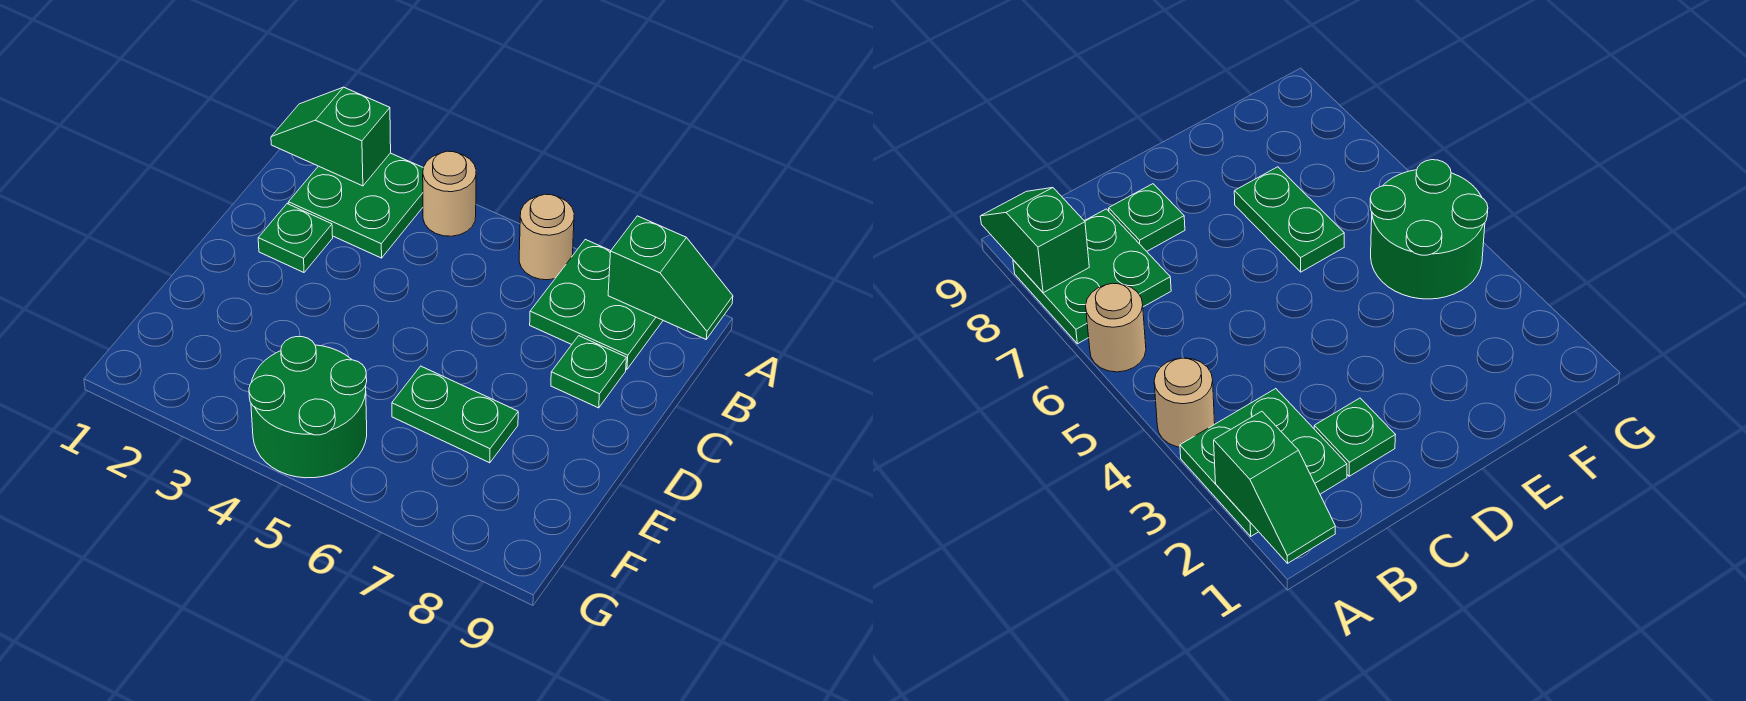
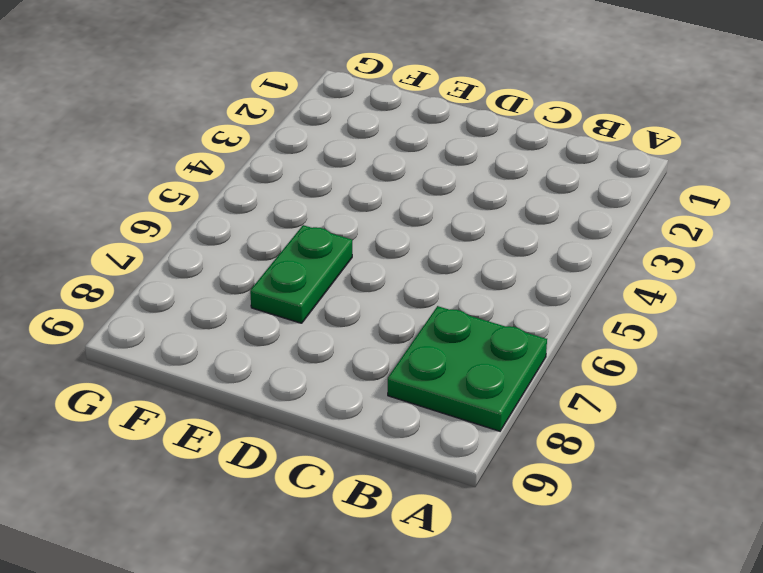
none -> green 2x2 plate [288,153,423,258]
none -> tan 1x1 round brick [423,151,476,236]

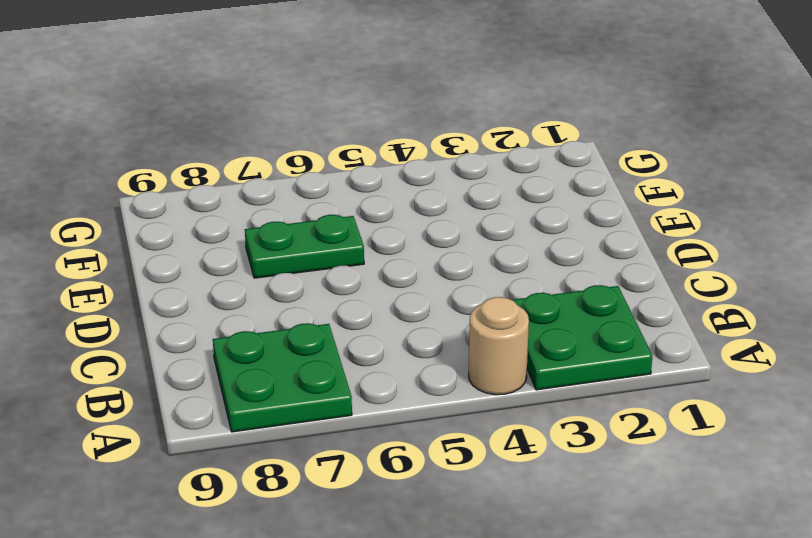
none -> tan 1x1 round brick [519,194,574,280]
none -> green 1x1 plate [258,204,333,272]

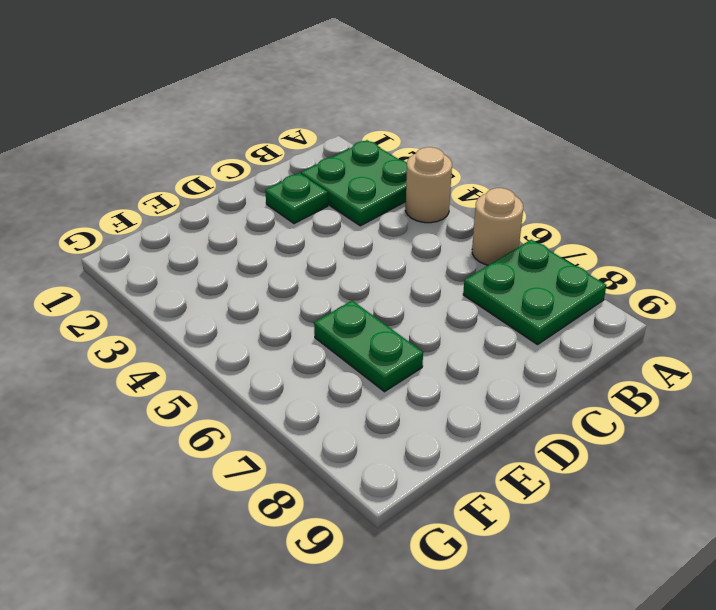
none -> green 1x1 plate [551,336,626,408]
none -> green 2x2 round brick [249,337,367,478]

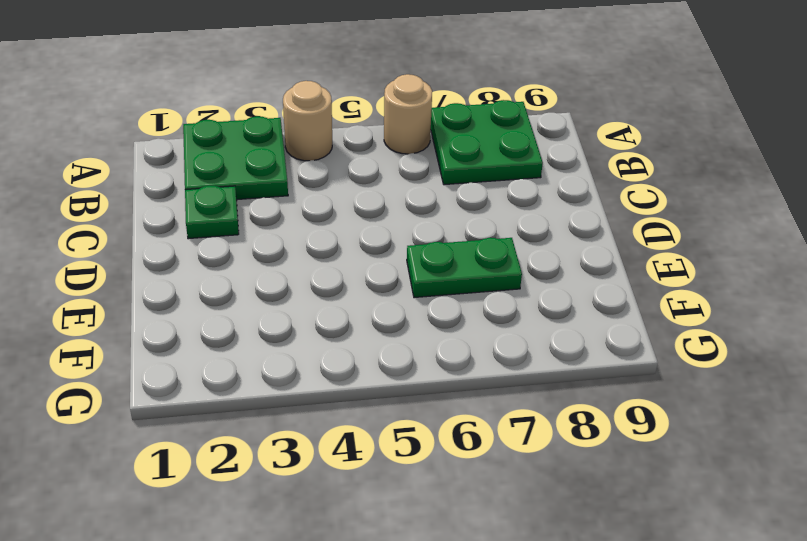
none -> green 1x1 plate [551,336,626,408]
none -> green 2x2 round brick [249,337,367,478]

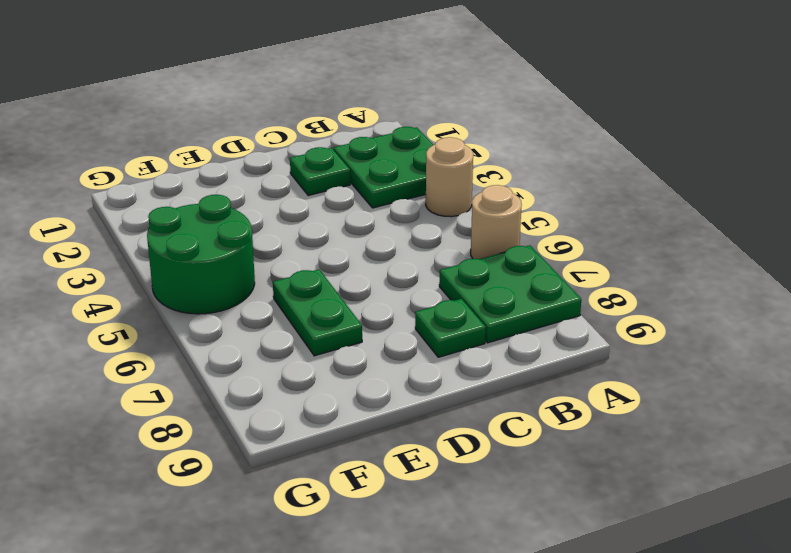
none -> green 1x2 slope [271,87,391,186]
none -> green 1x2 slope [608,216,733,339]

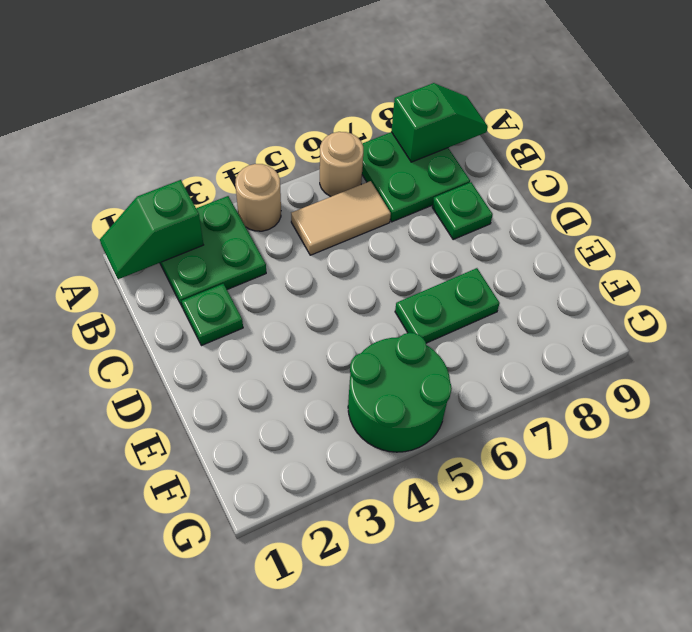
tan 1x2 tile [291,181,391,255] -> none

